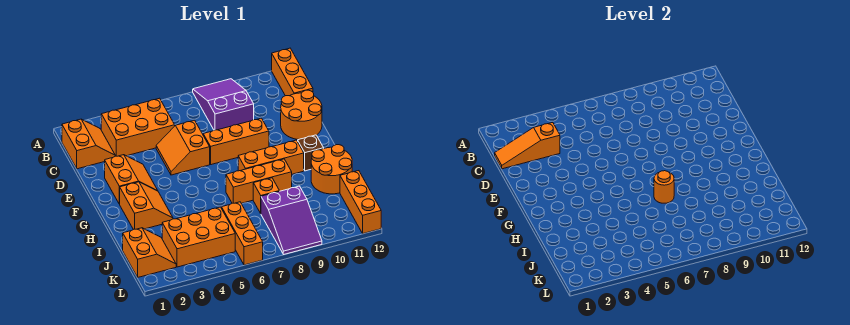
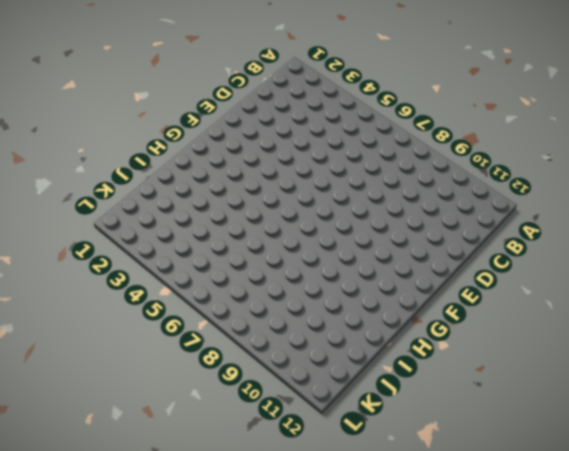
none -> purple 2x3 slope [193,79,254,130]
none -> orange 1x3 brick [272,48,313,96]
none -> orange 2x2 slope [62,119,115,169]

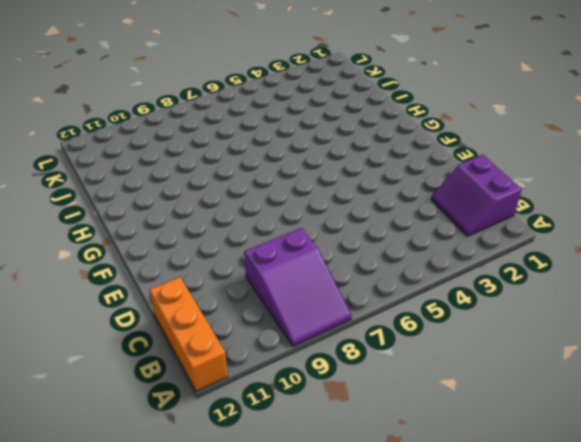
purple 2x2 slope [431,155,522,236] -> orange 2x2 slope [62,119,115,169]
none -> orange 2x3 brick [101,98,175,156]
none -> orange 2x2 slope [156,120,210,175]
none -> orange 2x2 round brick [281,90,322,140]

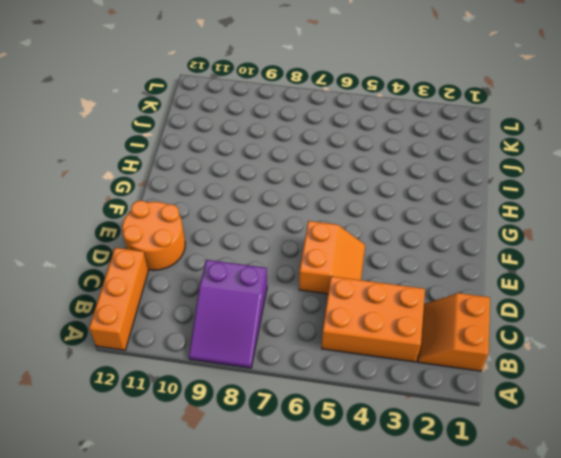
none -> orange 2x2 slope [105,155,158,204]
none -> orange 1x3 brick [203,118,269,165]
none -> orange 2x2 slope [120,182,173,229]

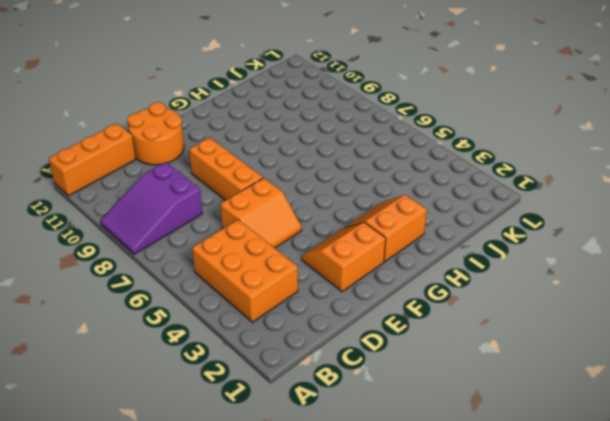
none -> orange 2x2 slope [62,119,115,169]
none -> orange 1x3 brick [238,140,304,174]
none -> brown 1x1 brick [298,135,324,171]

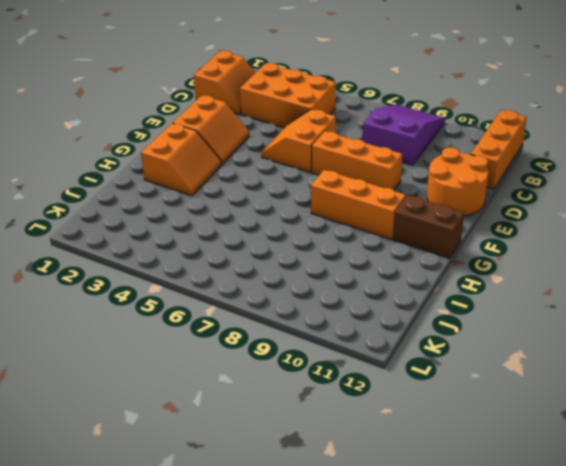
brown 1x2 brick [393,195,464,258] -> brown 1x1 brick [298,135,324,171]
none -> orange 1x3 brick [226,159,292,203]
none -> orange 2x2 round brick [311,145,352,194]
none -> orange 1x1 brick [253,178,279,213]

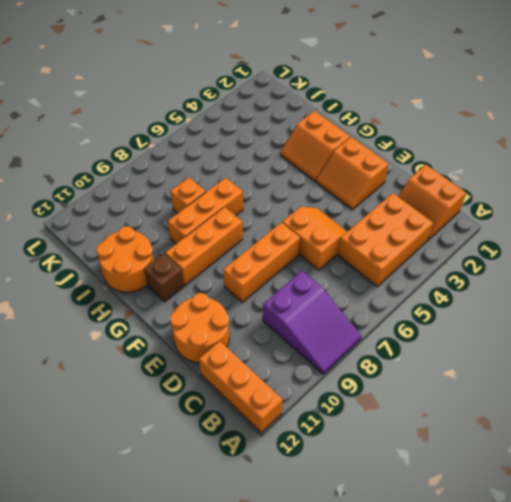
none -> orange 2x2 slope [123,228,176,277]
none -> orange 2x3 brick [162,207,235,267]
none -> orange 1x3 brick [222,202,263,265]

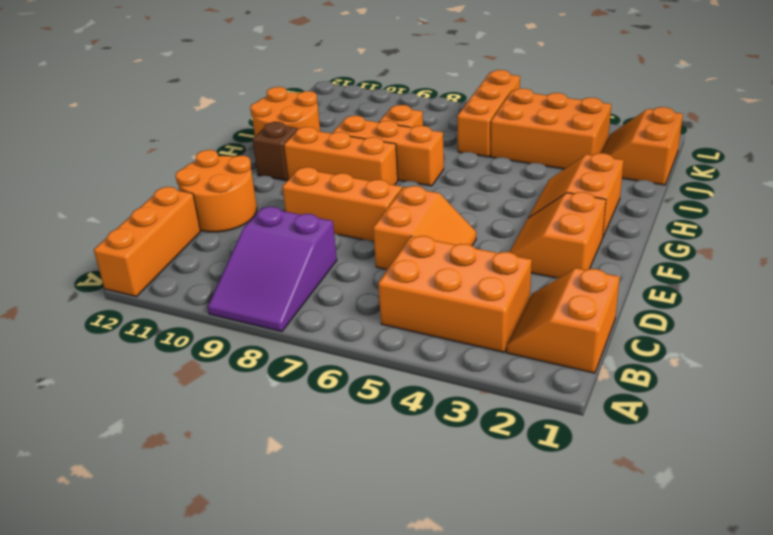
none -> purple 2x3 slope [261,186,322,254]
none -> orange 1x3 brick [340,171,381,233]
none -> orange 1x3 slope [495,122,560,169]

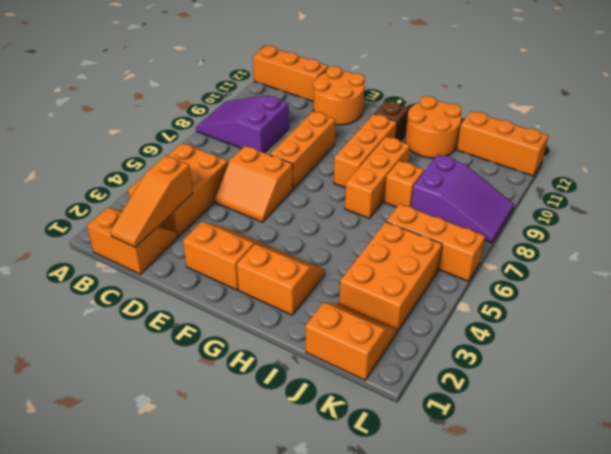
none -> orange 1x1 round brick [654,171,674,203]

